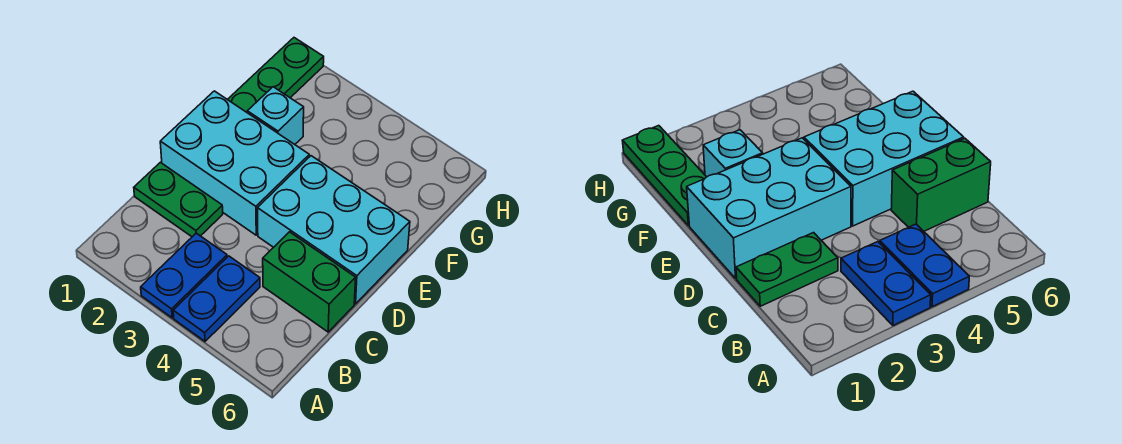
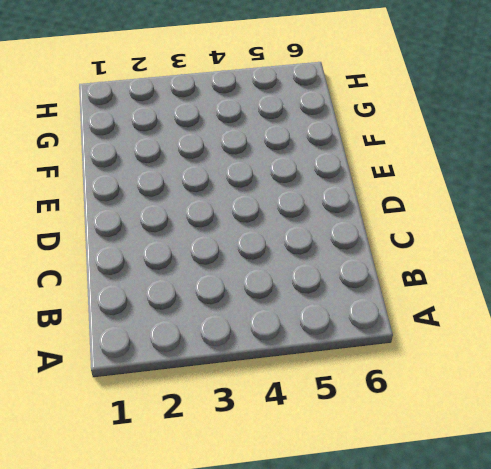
none -> blue 1x2 plate [141,233,227,318]
none -> blue 1x2 plate [173,256,260,341]

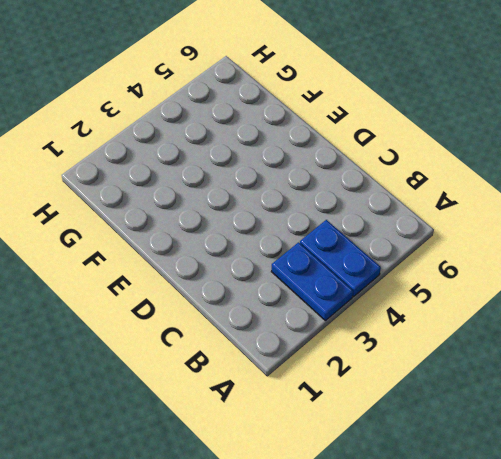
none -> green 1x2 plate [134,162,223,237]
none -> green 1x2 brick [263,232,356,332]

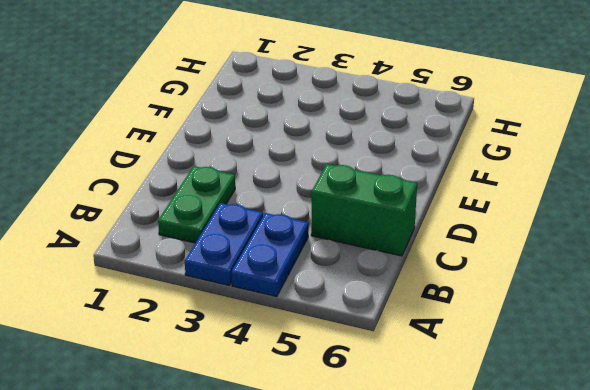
green 1x2 plate [158,166,235,243] -> green 1x2 plate turned to [134,162,223,237]
none -> cyan 2x3 brick [160,91,309,235]
none -> cyan 2x3 brick [257,156,410,304]

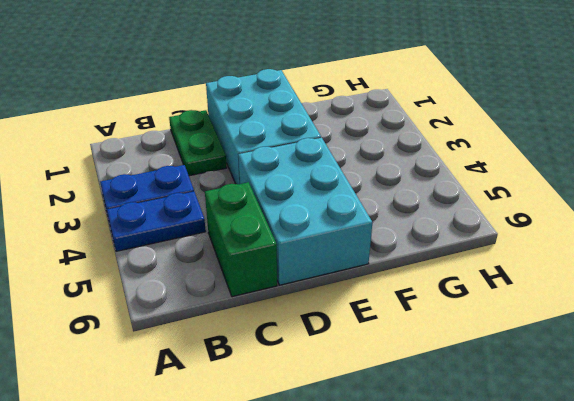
none -> green 1x3 plate [227,38,324,112]
none -> cyan 1x1 brick [247,87,304,144]

